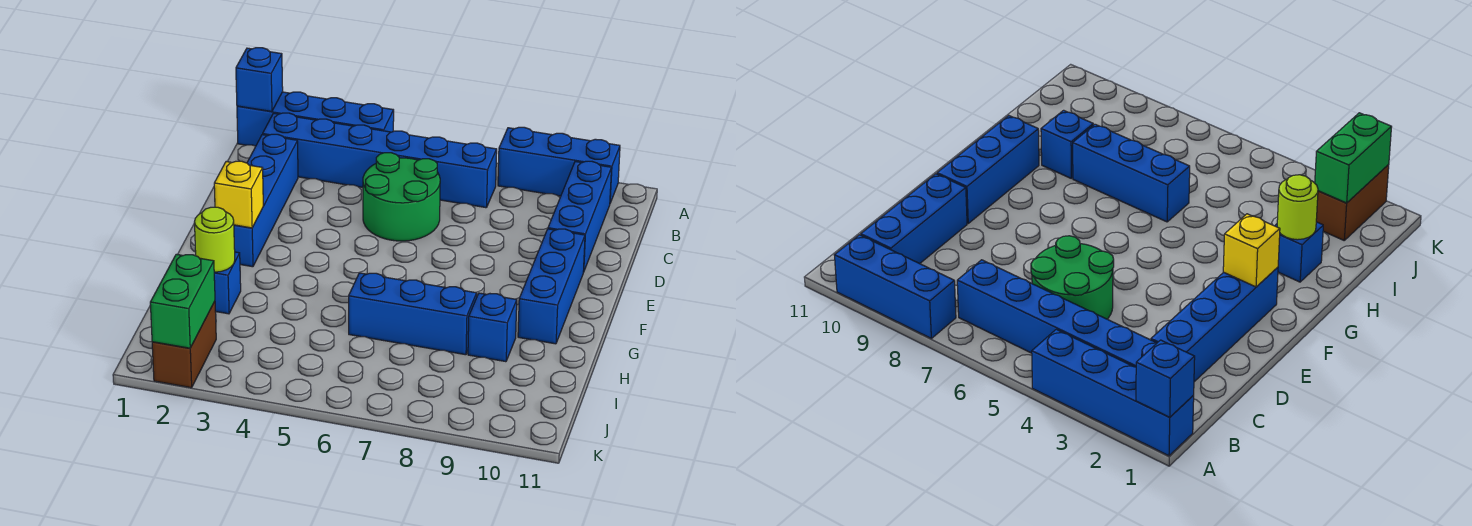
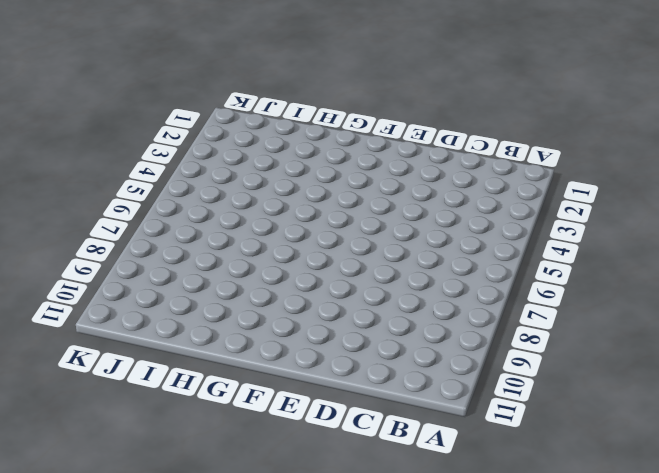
none -> blue 1x4 brick [237,92,394,146]
none -> blue 1x3 brick [498,127,620,203]
none -> blue 1x6 brick [263,113,497,208]

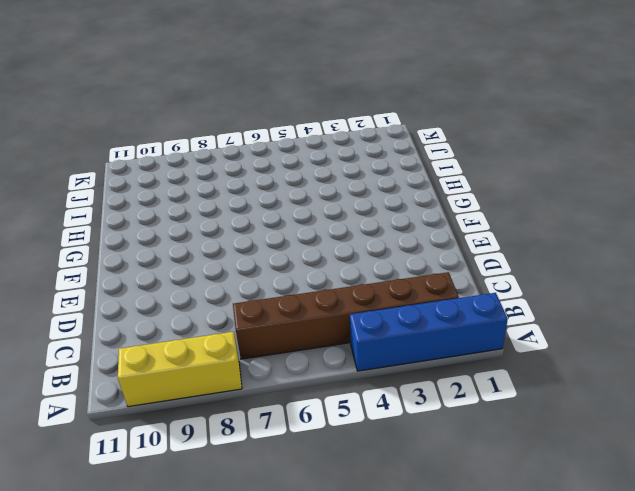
yellow 1x3 brick [118,332,242,407] -> blue 1x3 brick [498,127,620,203]
brown 1x6 brick [233,272,459,359] -> blue 1x6 brick [263,113,497,208]
none -> blue 1x3 brick [548,161,612,272]
none -> blue 1x4 brick [234,134,298,267]
none -> green 2x2 round brick [363,153,440,241]

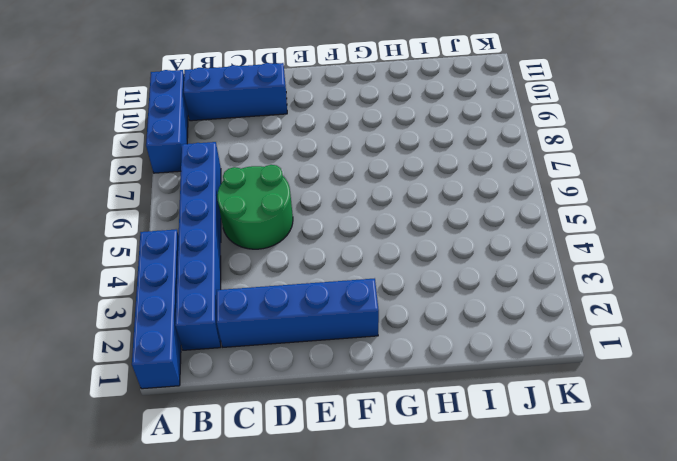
none -> blue 1x3 brick [518,229,585,344]
none -> blue 1x1 brick [214,252,241,314]
none -> blue 1x3 brick [349,273,477,355]

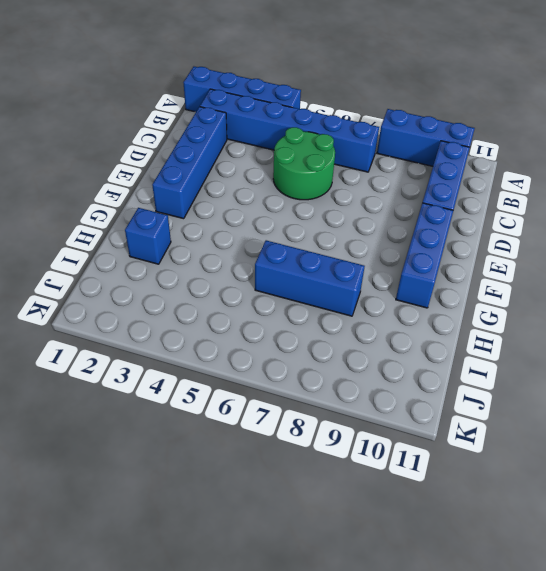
none -> blue 1x1 brick [468,293,517,362]
none -> brown 1x2 brick [152,301,216,388]
none -> blue 1x1 brick [236,48,283,111]

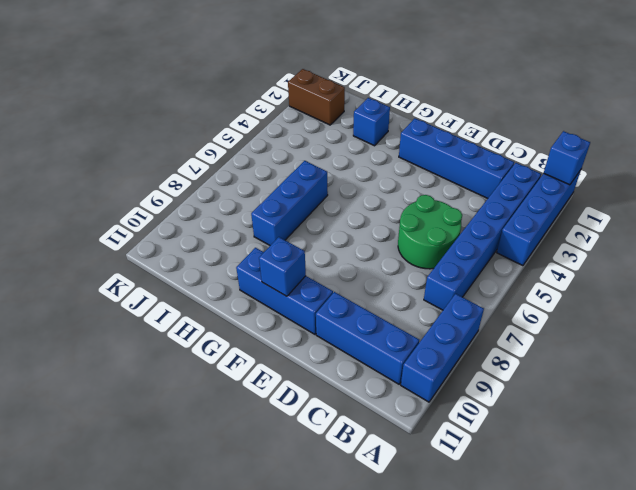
blue 1x1 brick [259,237,306,296] -> blue 1x1 brick moved to [468,293,517,362]
none -> yellow 1x1 brick [214,161,263,228]
none -> lime 1x1 round brick [195,207,235,272]
none -> green 1x2 brick [150,254,215,348]

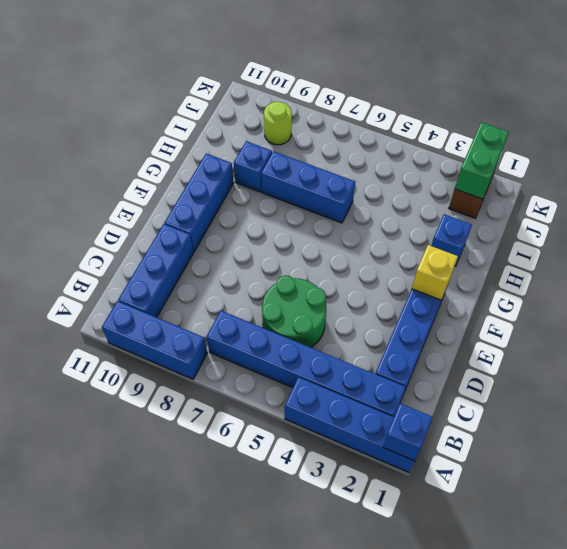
lime 1x1 round brick [264,102,292,145] -> lime 1x1 round brick moved to [195,207,235,272]

